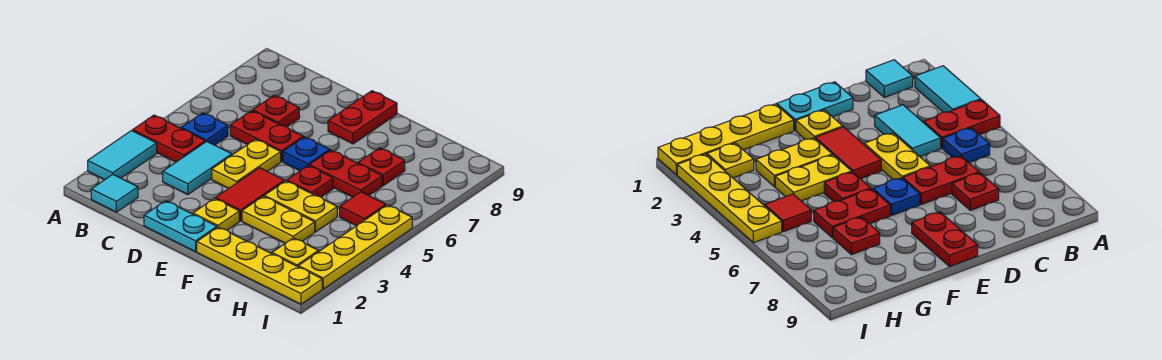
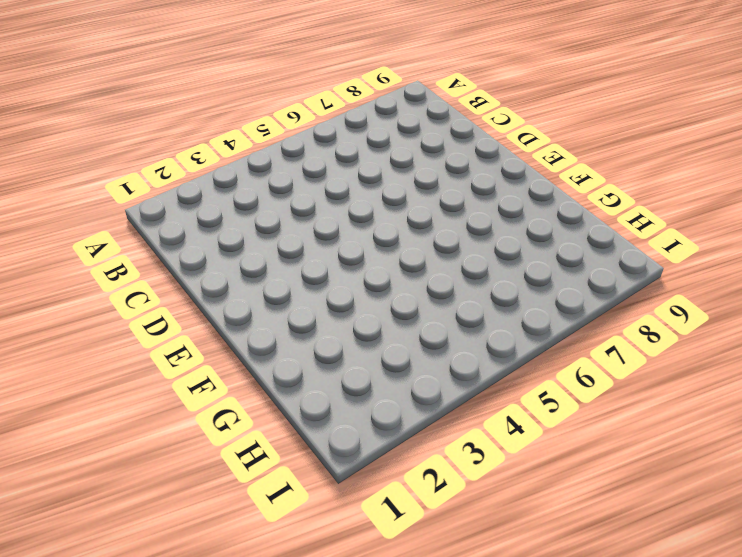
none -> cyan 1x2 tile [88,131,157,180]
none -> red 1x2 plate [133,115,205,162]
none -> cyan 1x1 tile [91,175,138,212]

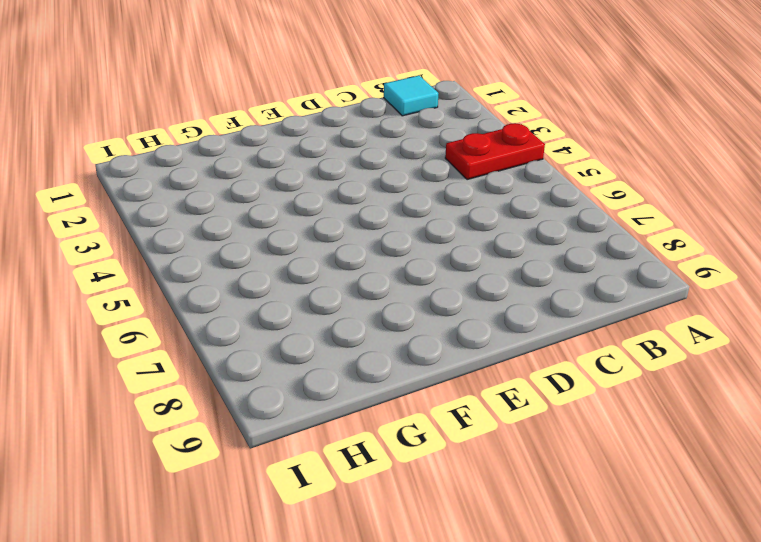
none -> cyan 1x2 tile [88,131,157,180]
none -> blue 1x1 plate [181,113,228,145]
none -> cyan 1x2 tile [163,141,232,195]

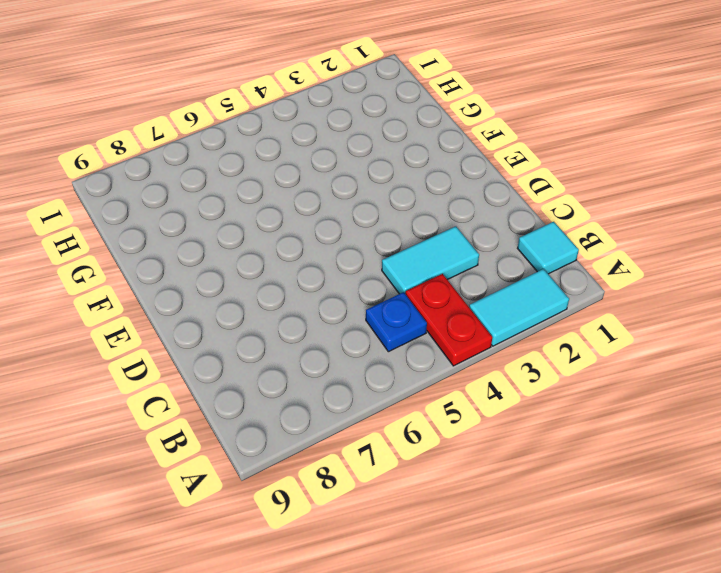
none -> red 1x2 plate [230,111,303,161]
none -> red 1x1 plate [253,95,299,127]
none -> cyan 1x2 plate [144,201,217,252]

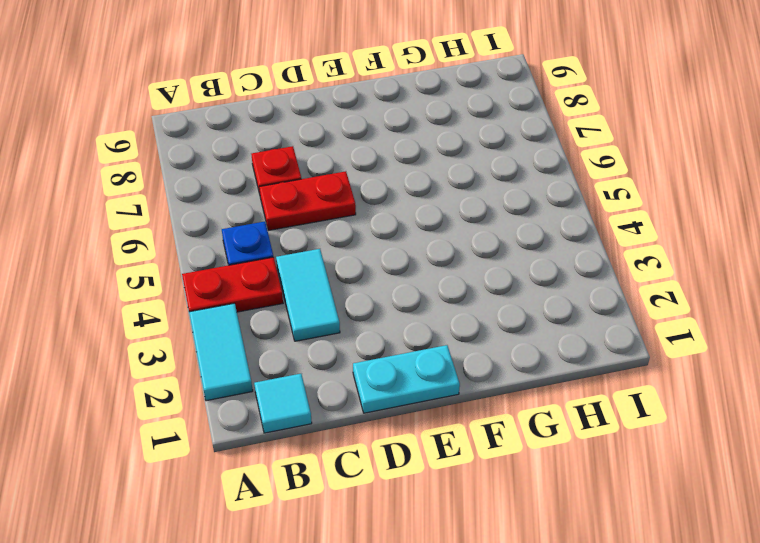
none -> yellow 1x2 plate [212,139,281,189]
none -> yellow 1x1 plate [193,199,239,230]
none -> red 1x2 tile [215,168,285,221]

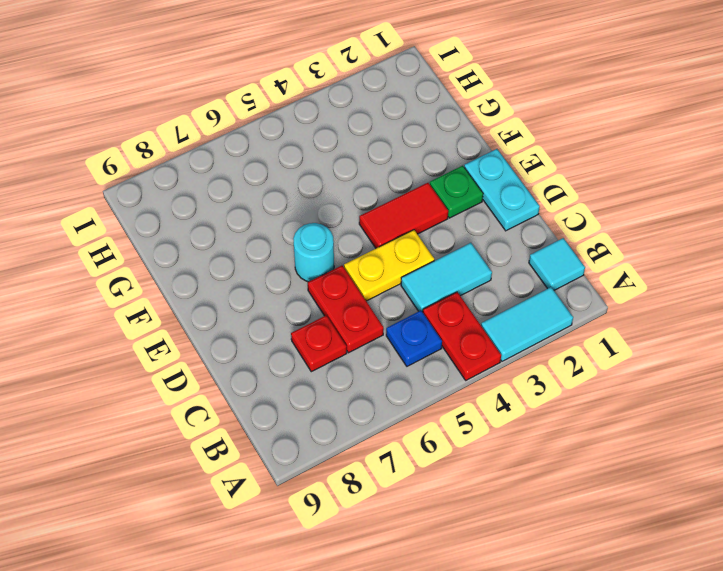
green 1x1 plate [430,166,483,218] -> yellow 1x1 plate [193,199,239,230]
cyan 1x1 round brick [293,223,334,282] -> blue 1x1 plate [283,137,330,171]
none -> red 1x2 plate [328,91,397,144]
none -> yellow 1x4 plate [197,227,322,304]
none -> yellow 1x2 plate [242,196,315,243]

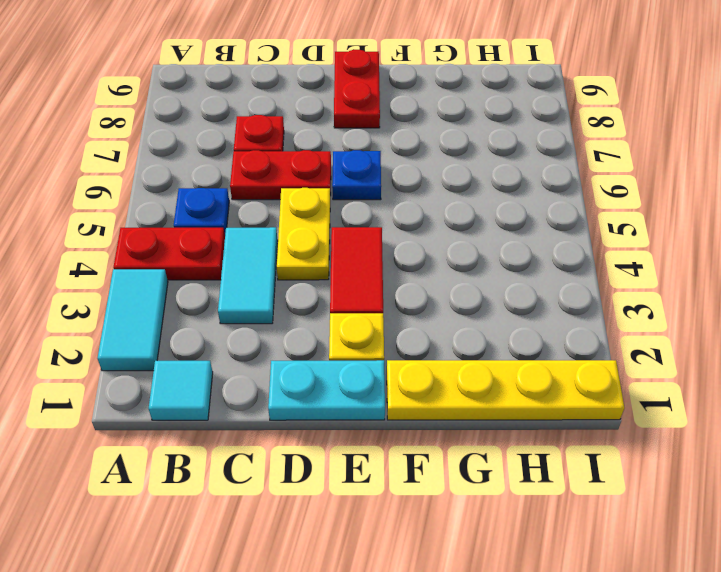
none -> yellow 1x2 plate [242,196,315,243]
none -> yellow 1x2 plate [264,181,337,232]
none -> red 1x1 plate [287,165,333,197]

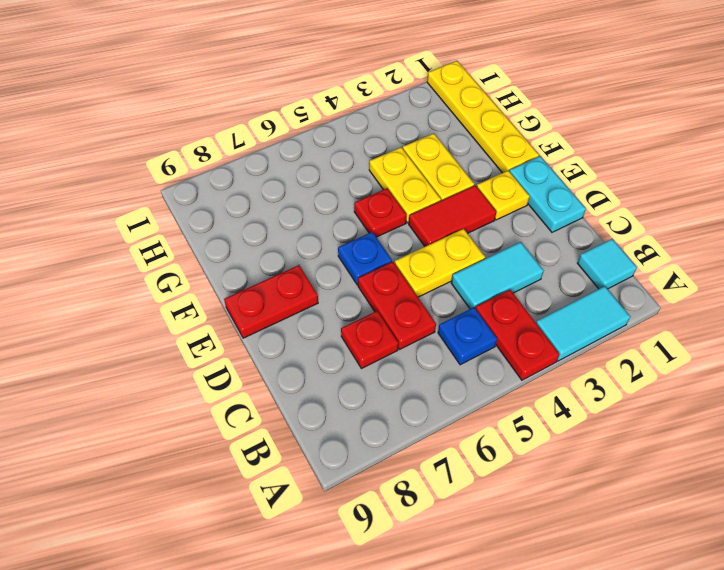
none -> red 1x2 plate [309,150,382,197]
none -> red 1x1 plate [358,148,405,185]
none -> yellow 1x1 plate [272,238,319,267]

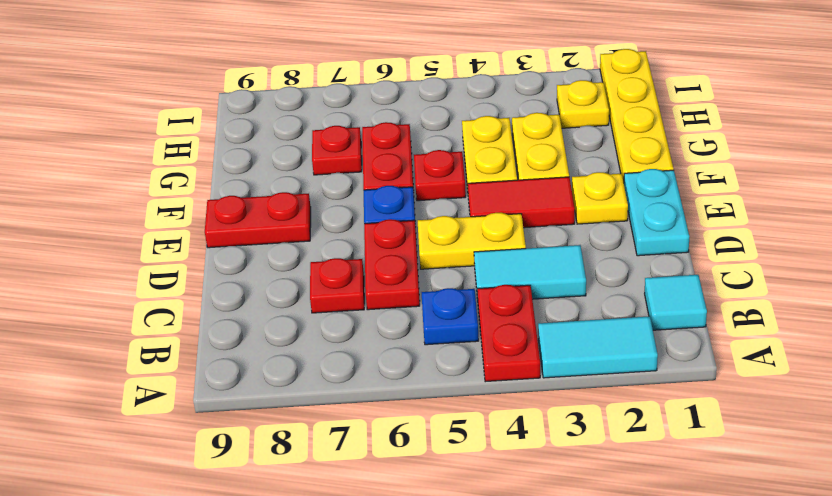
none -> red 1x1 tile [340,192,386,226]
none -> yellow 1x4 plate [298,205,412,289]

